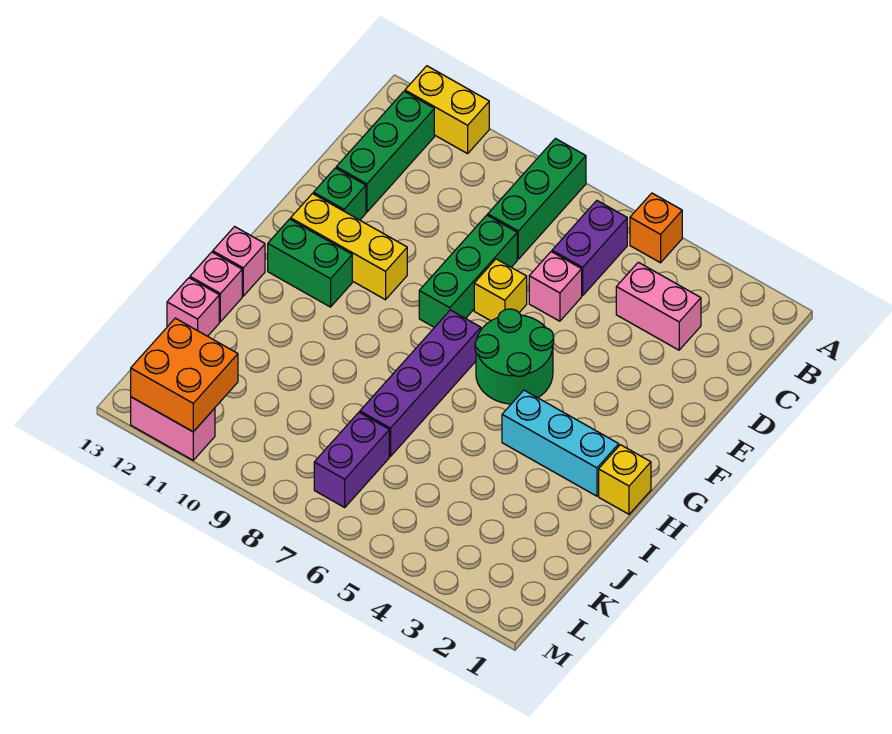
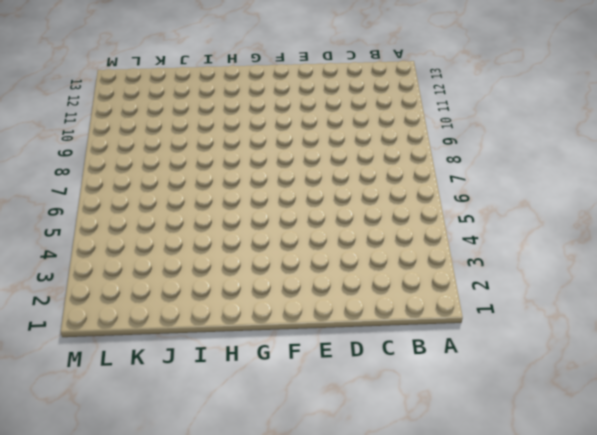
none -> orange 1x1 brick [630,193,682,263]
none -> green 1x3 brick [488,139,586,259]
none -> yellow 1x2 brick [405,66,489,154]

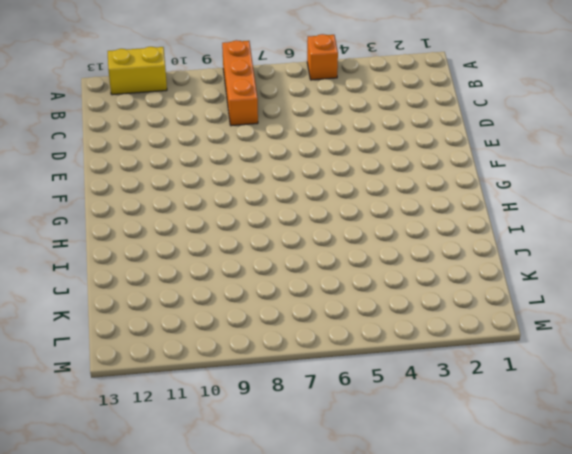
orange 1x3 brick [222,40,258,126] -> green 1x3 brick [488,139,586,259]
none -> purple 1x2 brick [552,201,627,296]
none -> green 1x3 brick [336,92,434,212]
none -> pink 1x2 brick [616,262,701,350]

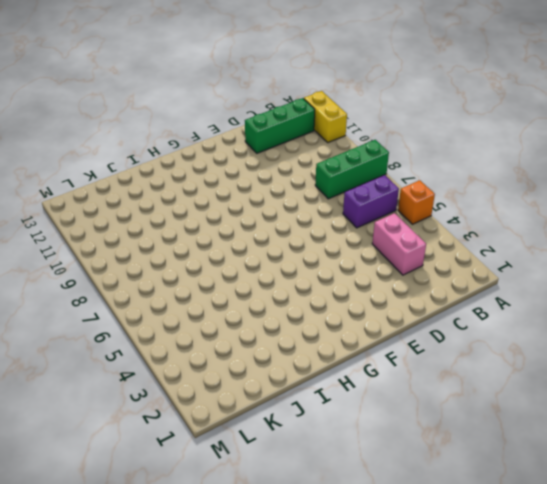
none -> pink 1x1 brick [529,252,582,321]
none -> green 1x3 brick [419,215,517,328]
none -> yellow 1x1 brick [474,259,527,321]

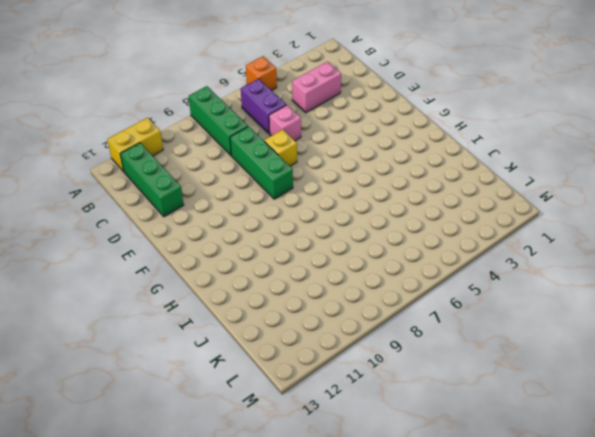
none -> green 1x1 brick [313,168,366,220]
none -> green 2x2 round brick [475,309,554,404]
none -> yellow 1x3 brick [291,194,407,300]

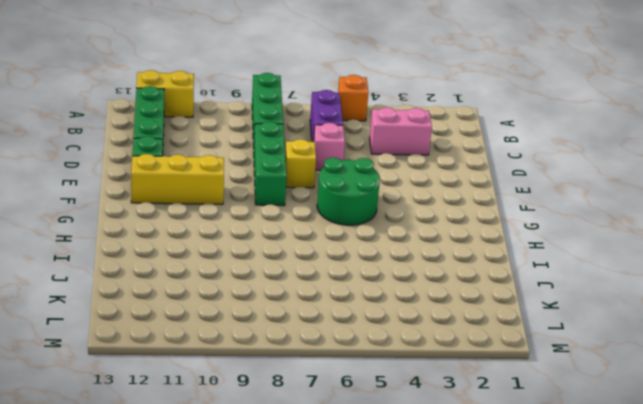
none -> purple 1x4 brick [360,310,481,456]
none -> green 1x2 brick [268,219,352,307]
none -> yellow 1x1 brick [599,445,651,514]

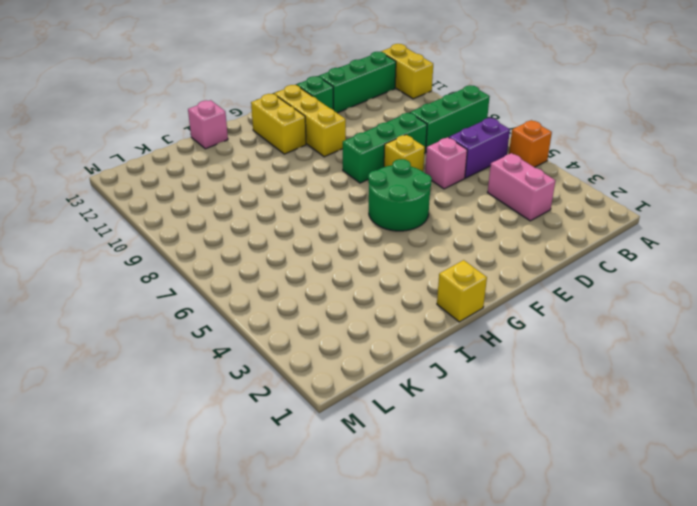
yellow 1x2 brick [251,94,306,154] -> green 1x2 brick [268,219,352,307]
none -> purple 1x4 brick [360,310,481,456]
none -> cyan 1x3 brick [502,390,619,496]
none -> pink 1x1 brick [213,227,265,296]

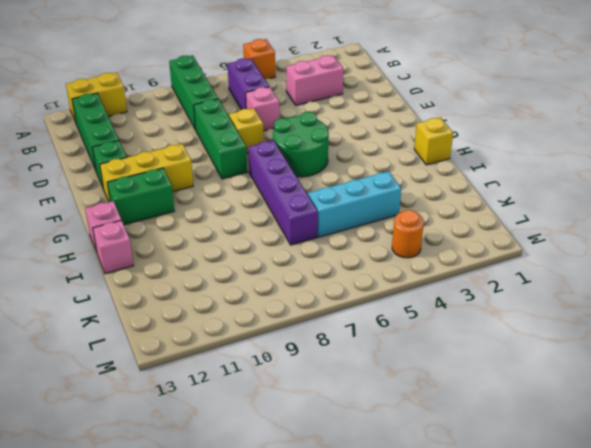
cyan 1x3 brick [308,171,401,237] -> cyan 1x3 brick moved to [502,390,619,496]
orange 1x1 round brick [392,210,424,258] -> none
none -> pink 1x1 brick [167,278,219,336]
none -> purple 1x2 brick [314,413,389,507]
none -> pink 1x2 brick [131,397,215,460]

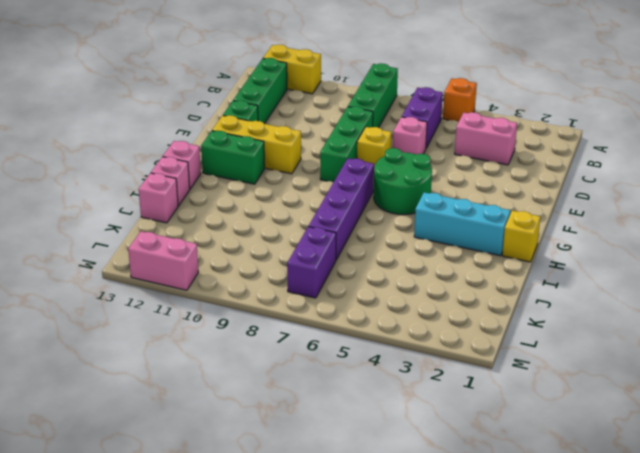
none -> orange 2x2 brick [131,318,238,432]

